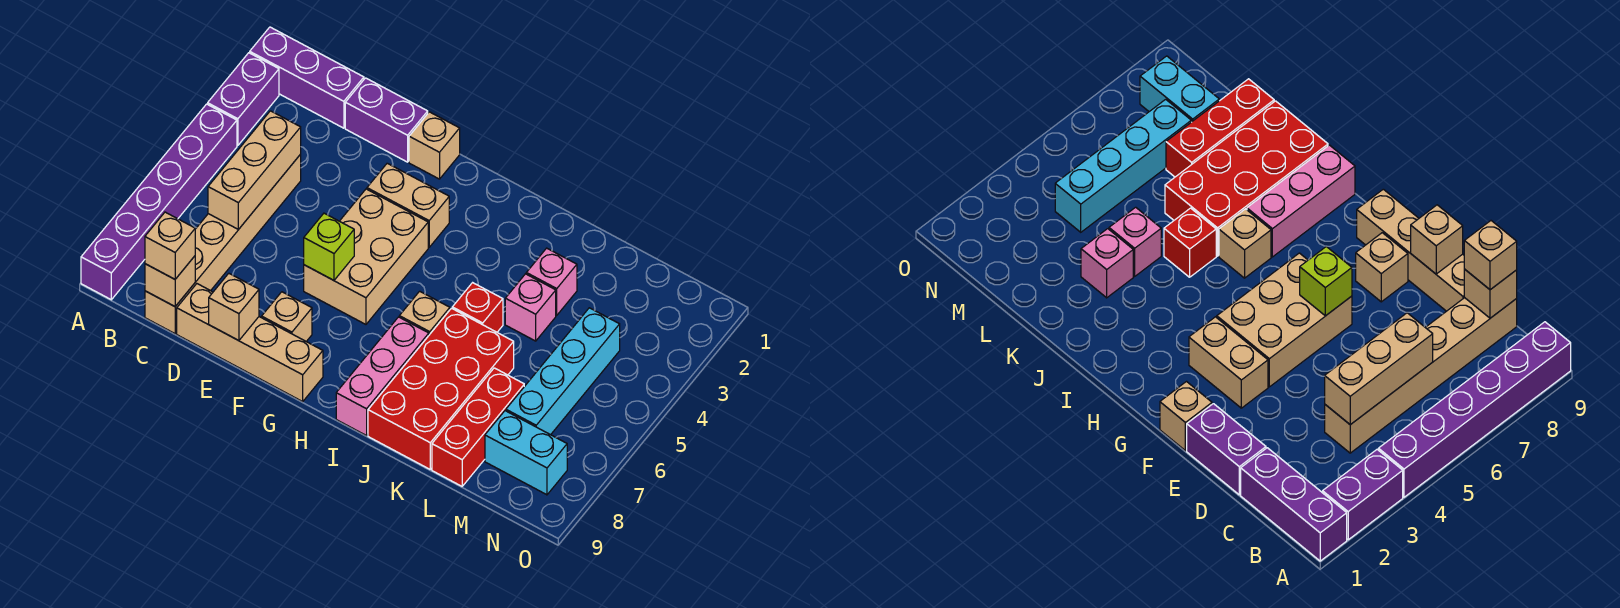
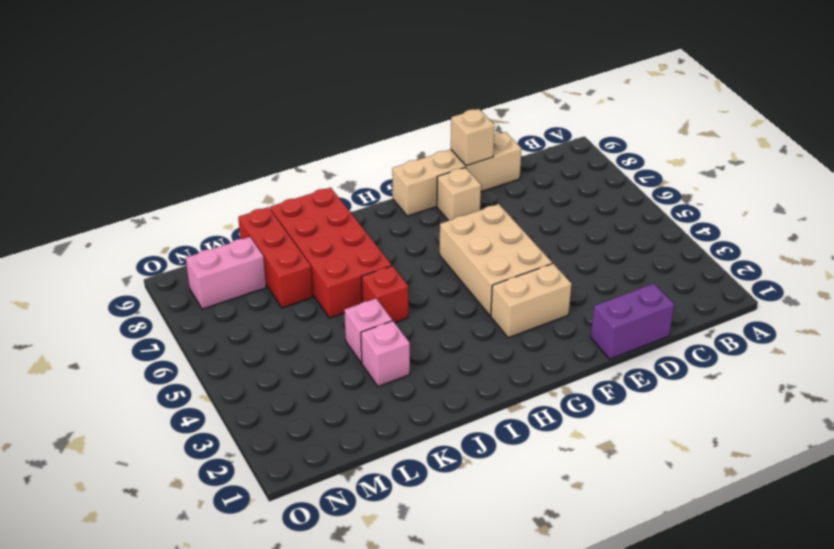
pink 1x2 brick [186,237,266,309] -> cyan 1x2 brick [485,411,567,495]
none -> purple 1x3 brick [250,27,364,128]
none -> purple 1x2 brick [208,53,279,146]
none -> purple 1x6 brick [81,104,237,300]

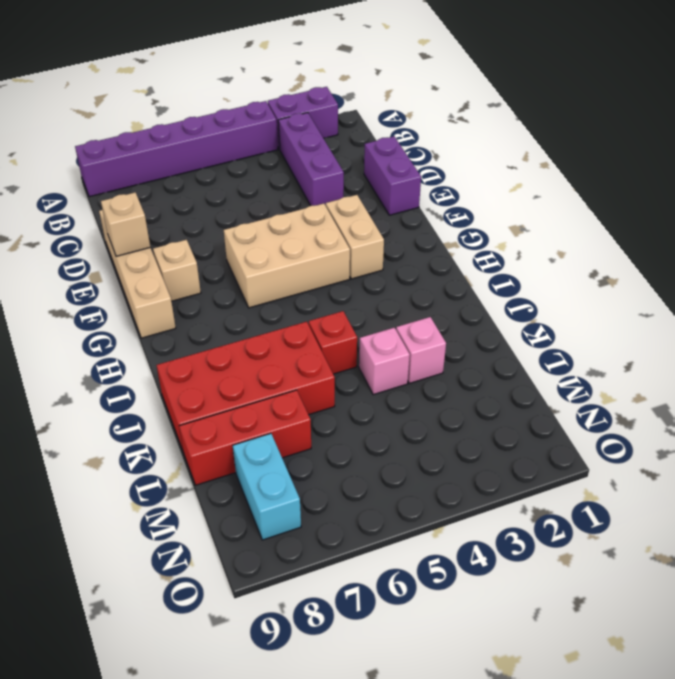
purple 1x3 brick [278,113,344,206] -> purple 1x3 brick moved to [250,27,364,128]
none -> tan 1x6 brick [145,154,301,334]
none -> tan 1x1 brick [409,112,460,179]
none -> tan 1x1 brick [399,291,450,335]

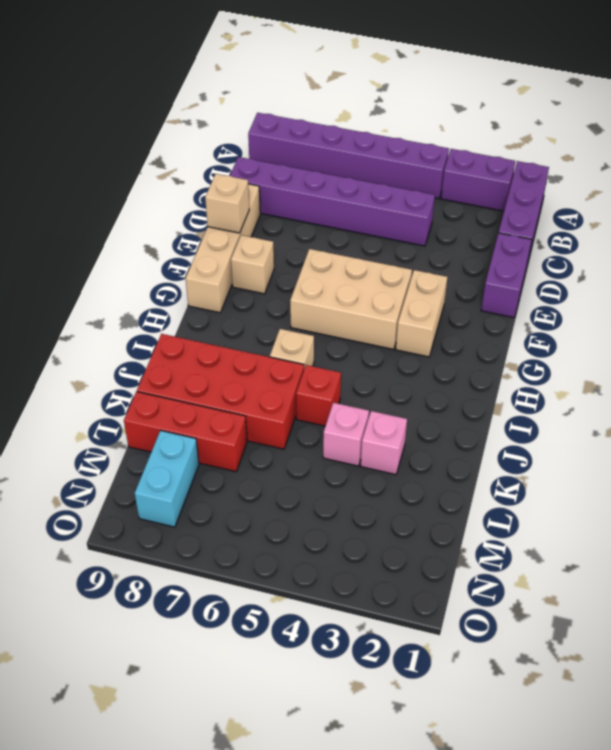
purple 1x6 brick [230,157,435,246] -> tan 1x6 brick [145,154,301,334]
none -> tan 1x1 brick [409,112,460,179]
none -> pink 1x3 brick [336,317,429,436]
none -> cyan 1x4 brick [506,308,620,435]

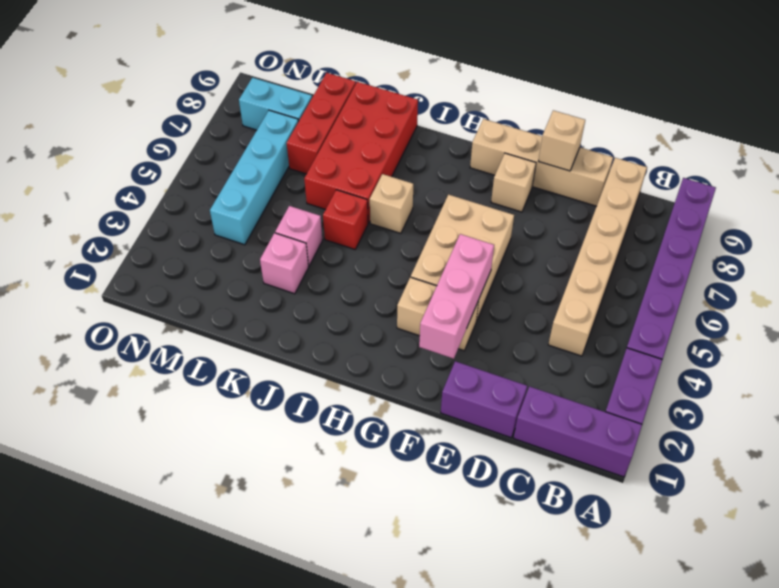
pink 1x3 brick [419,234,494,359] -> pink 1x3 brick moved to [336,317,429,436]
none -> tan 1x1 brick [409,112,460,179]
none -> tan 1x3 brick [208,111,301,230]
none -> tan 1x1 brick [145,256,195,306]

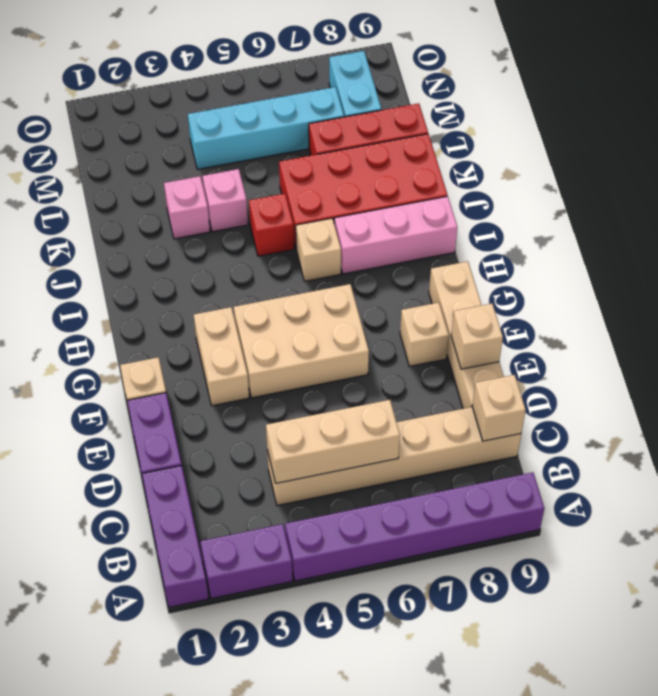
none -> lime 1x1 brick [304,213,354,280]
none -> tan 1x1 brick [145,212,195,279]

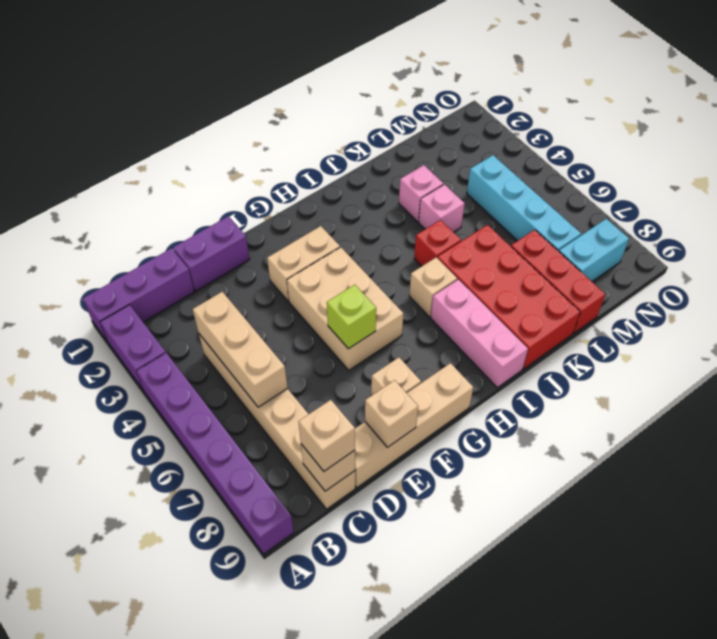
none -> tan 1x1 brick [409,112,460,179]

